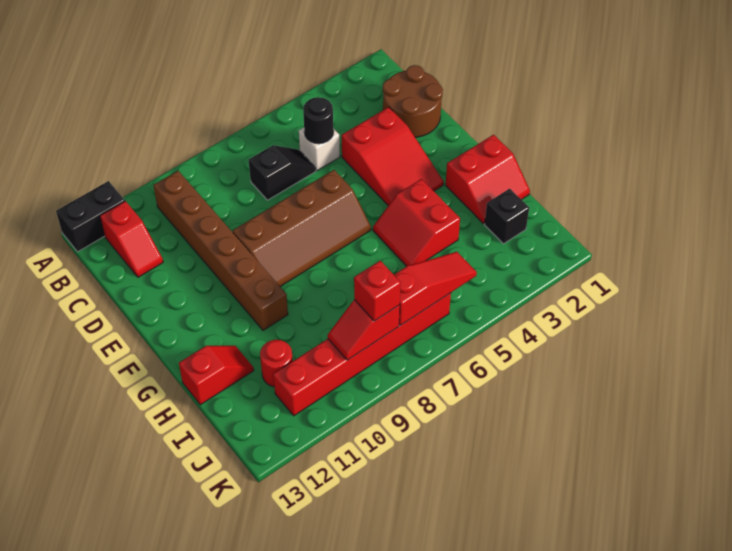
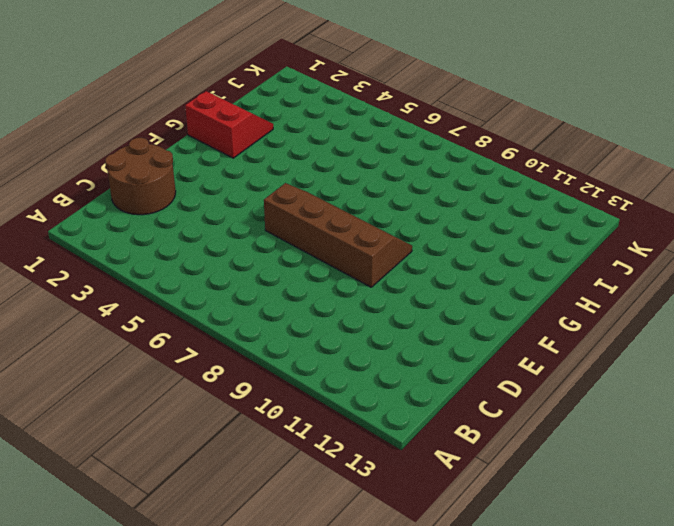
none -> black 1x2 brick [56,181,125,252]
none -> brown 1x6 brick [153,171,288,330]
none -> red 1x2 slope [100,201,163,277]

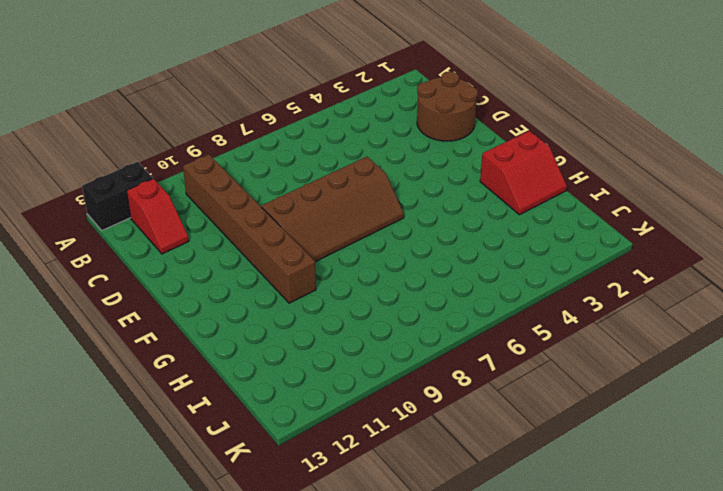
none -> white 1x1 brick [299,128,340,171]
none -> black 1x2 slope [249,145,316,200]
none -> red 2x3 slope [341,107,444,206]

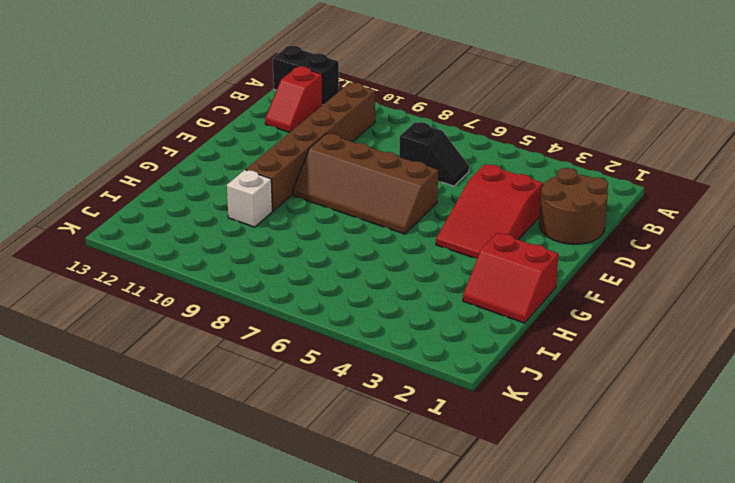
white 1x1 brick [227,170,272,227] -> white 1x1 brick moved to [299,128,340,171]
none -> red 2x2 slope [373,179,460,266]
none -> red 1x2 slope [179,346,254,405]
none -> black 1x1 brick [484,189,529,244]

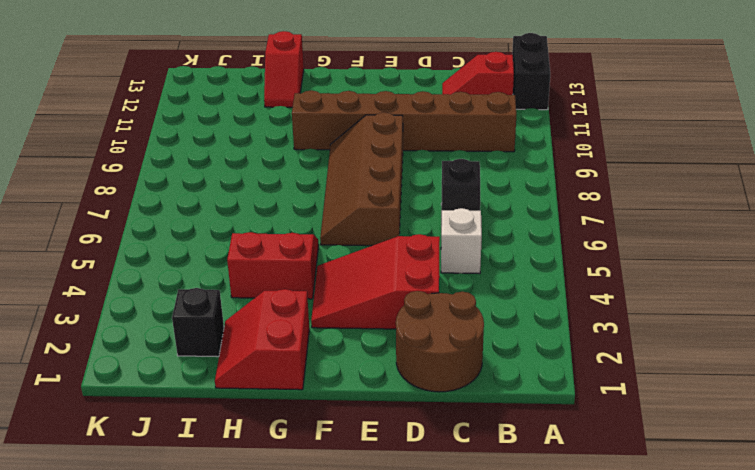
none -> red 1x1 round brick [260,340,293,387]
none -> red 1x6 brick [273,293,451,416]
none -> black 1x1 round brick [303,97,334,144]

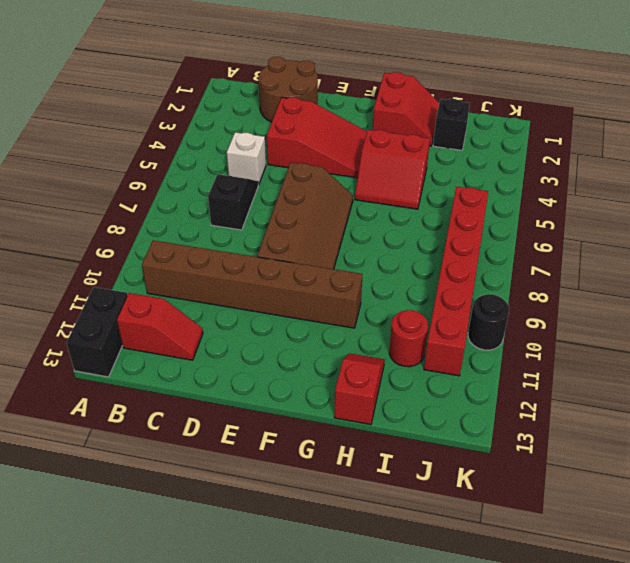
black 1x1 round brick [468,294,509,350] -> black 1x1 round brick moved to [303,97,334,144]
none -> red 1x3 slope [394,252,477,325]
none -> red 1x2 slope [328,300,400,360]
none -> red 1x1 brick [354,261,401,321]

